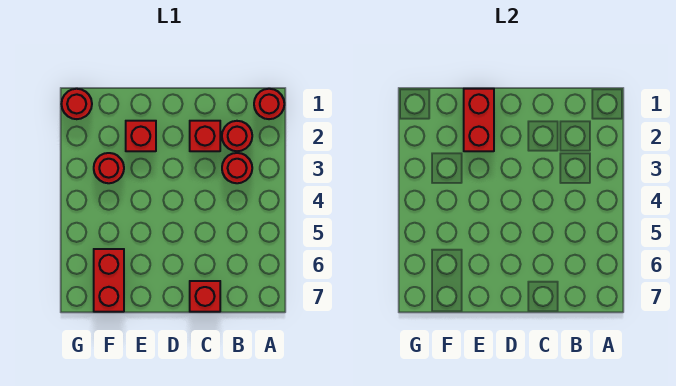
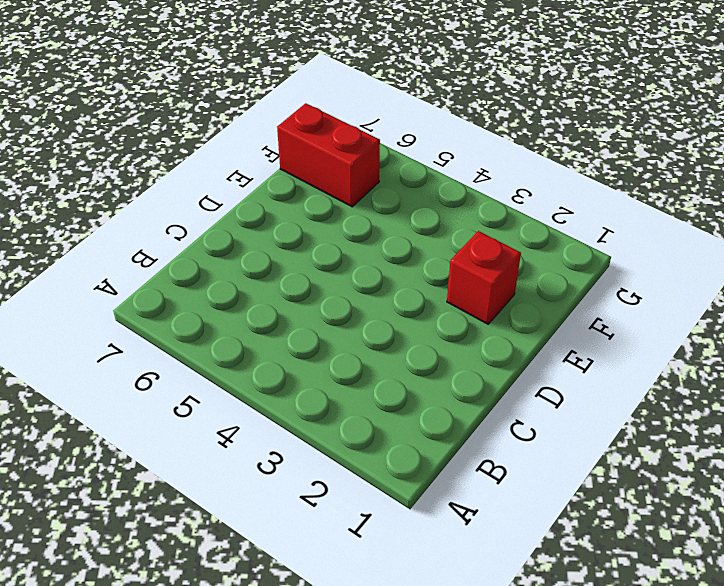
none -> red 1x1 round brick [254,89,284,119]
none -> red 1x1 round brick [222,121,252,151]

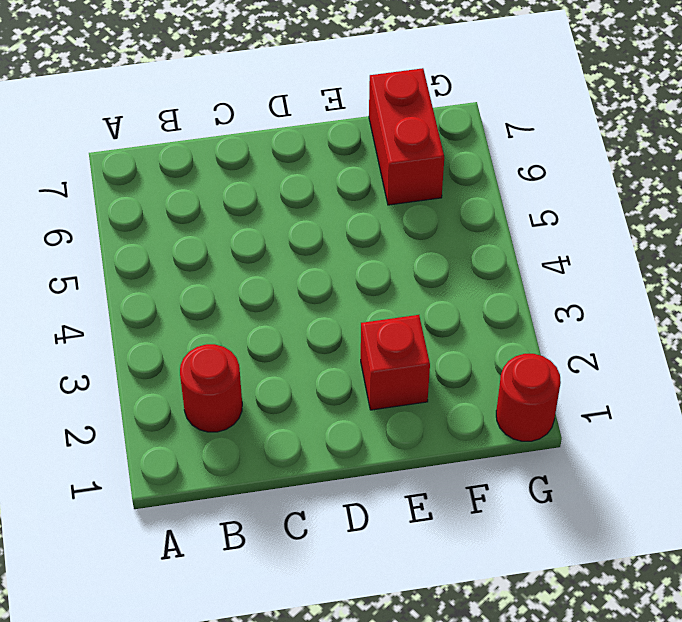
none -> red 1x1 round brick [254,89,284,119]
none -> red 1x1 round brick [222,153,252,183]

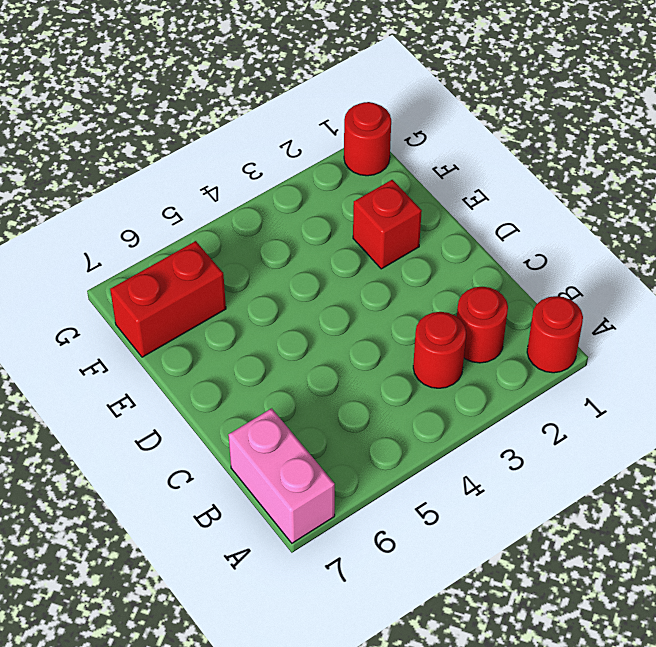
pink 1x2 brick [228,408,335,543] -> none
none -> red 1x1 brick [190,121,220,151]
none -> red 1x1 brick [190,281,220,312]

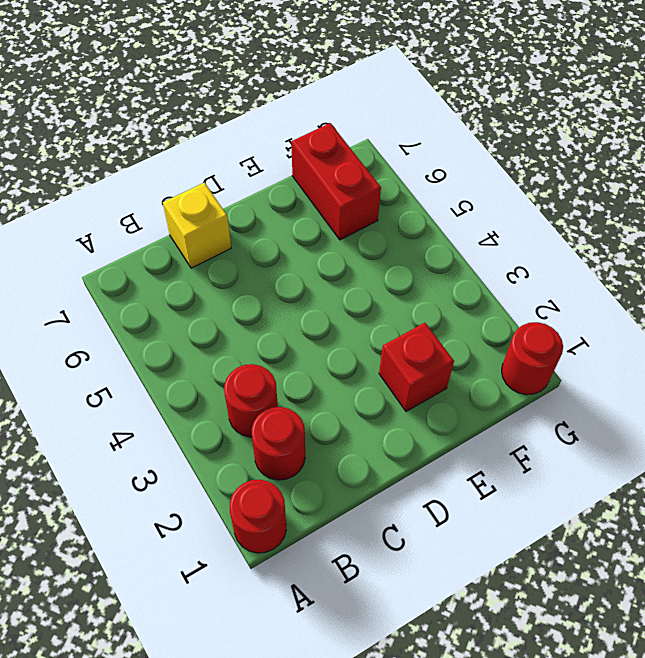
yellow 1x1 brick [163,183,231,268] -> red 1x1 brick [190,281,220,312]
none -> red 1x1 brick [190,121,220,151]
none -> red 1x1 round brick [94,153,124,183]

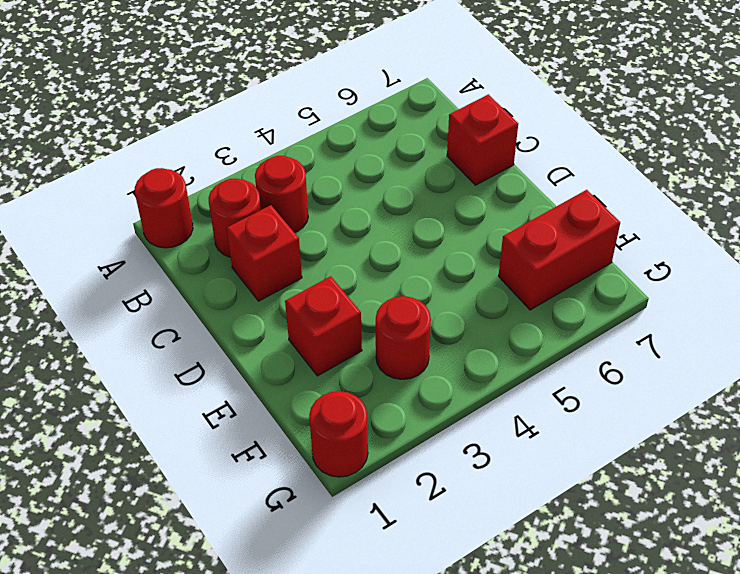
none -> red 1x2 brick [464,89,494,151]

